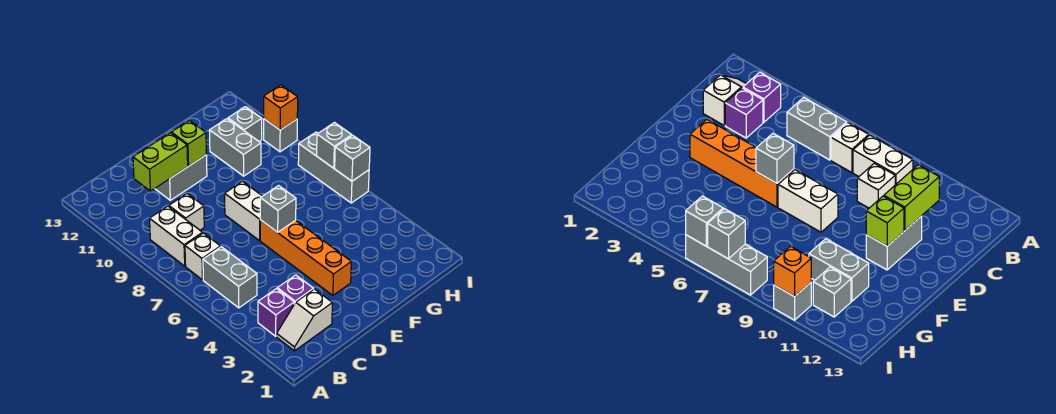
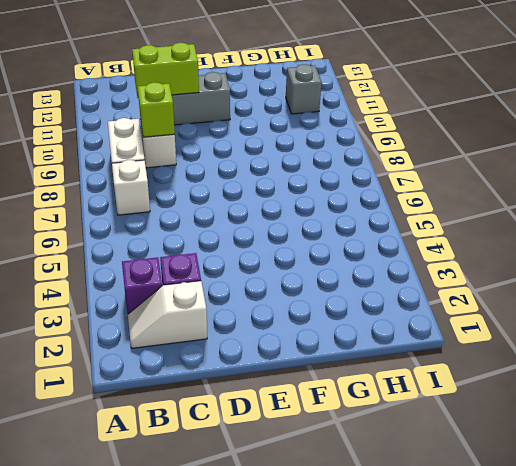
lime 1x1 brick [138,82,175,137] -> lime 1x1 brick moved to [171,121,206,166]
none -> grey 1x2 brick [203,247,257,308]
none -> orange 1x4 brick [260,220,351,295]
none -> white 1x2 brick [225,181,262,241]

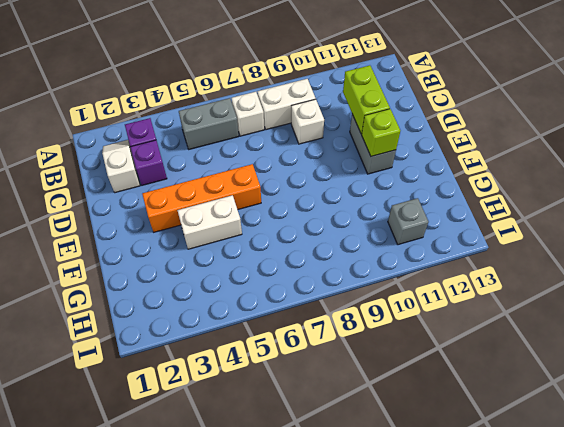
white 1x2 brick [177,195,242,249] -> white 1x2 brick moved to [225,181,262,241]
none -> grey 1x2 brick [209,119,261,176]
none -> grey 1x3 brick [298,132,369,203]
none -> grey 1x1 brick [264,119,297,152]

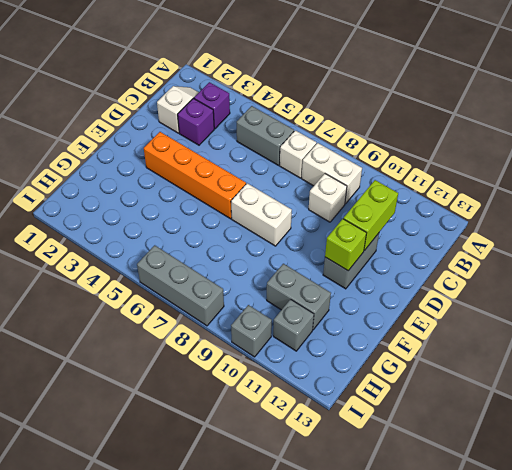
none -> grey 1x1 brick [260,186,296,232]
none -> grey 1x1 brick [335,135,370,181]
none -> grey 1x1 brick [317,123,352,168]

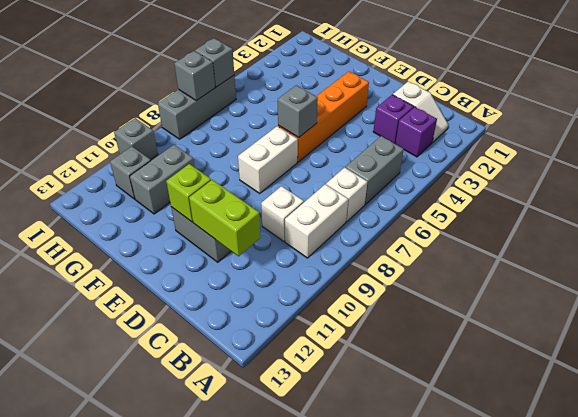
none -> orange 1x1 brick [264,85,298,130]

